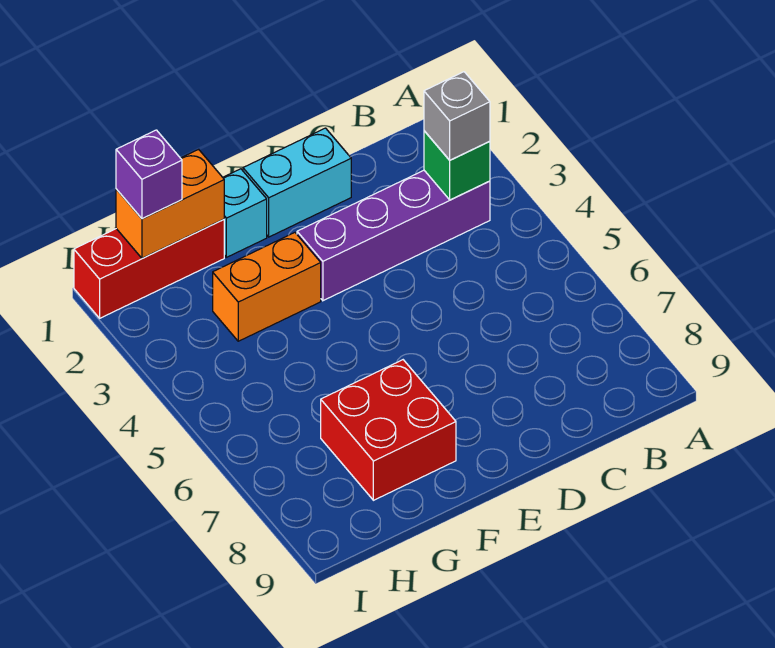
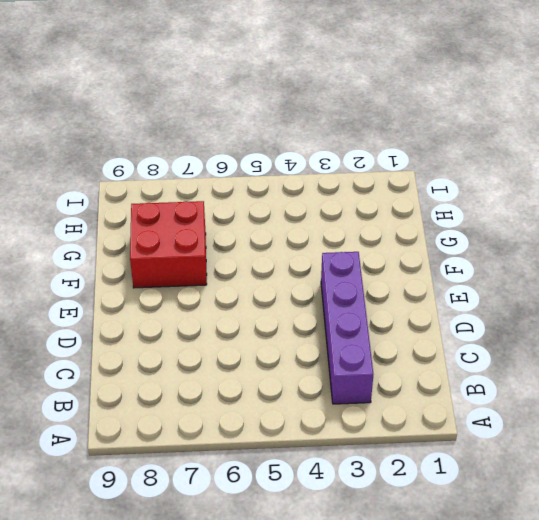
none -> cyan 1x2 brick [243,128,351,237]
none -> cyan 1x1 brick [223,169,267,257]

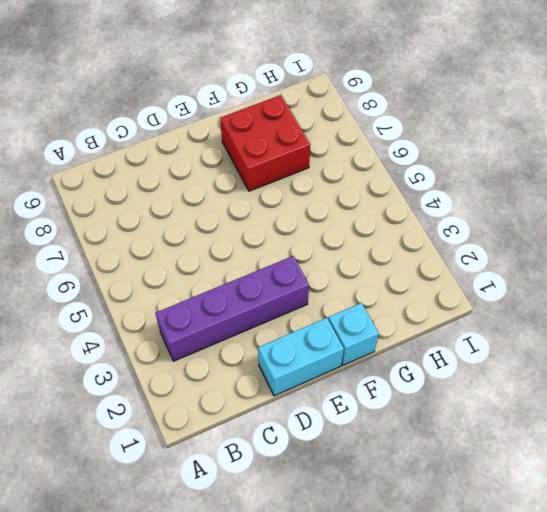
none -> orange 1x2 brick [213,233,321,341]
none -> red 1x3 brick [74,219,224,318]

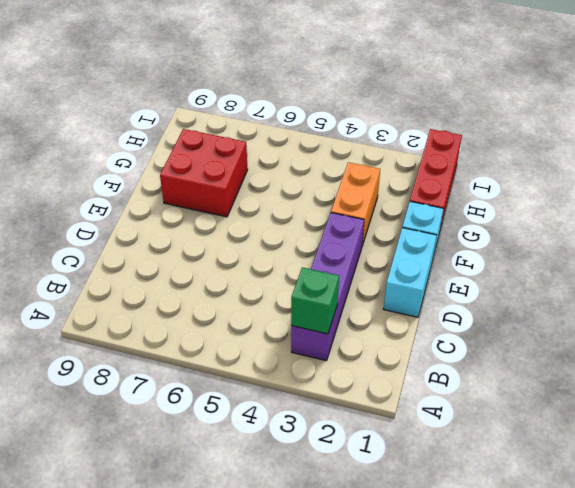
none -> orange 1x2 brick [116,149,224,258]
none -> grey 1x1 brick [424,72,490,160]

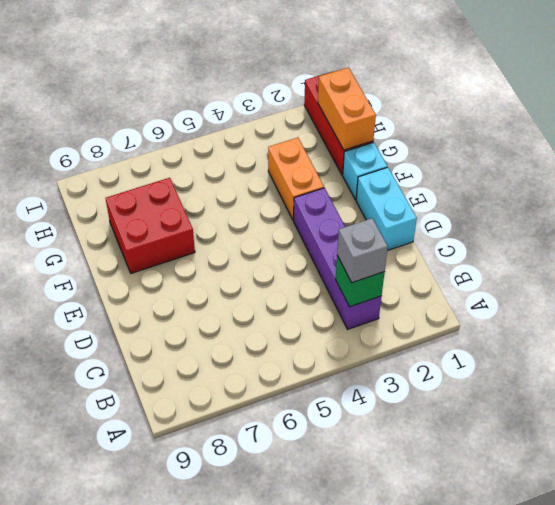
none -> purple 1x1 brick [116,130,182,219]

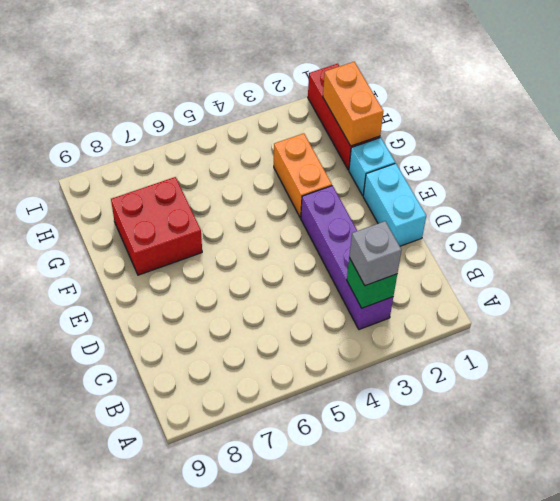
none -> purple 1x1 brick [116,130,182,219]

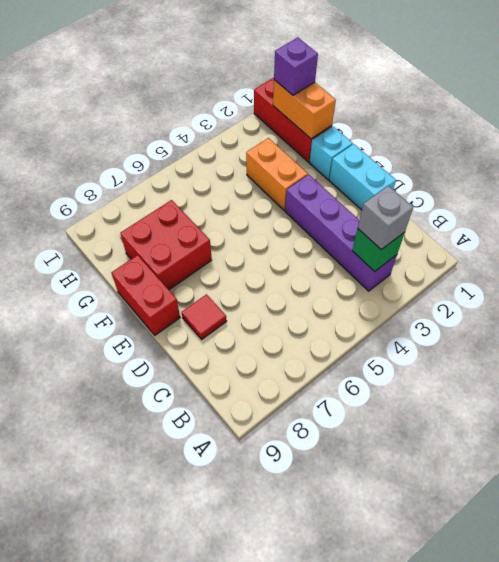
red 1x1 tile [182,294,227,339] -> none
red 1x2 brick [111,255,180,335] -> none

